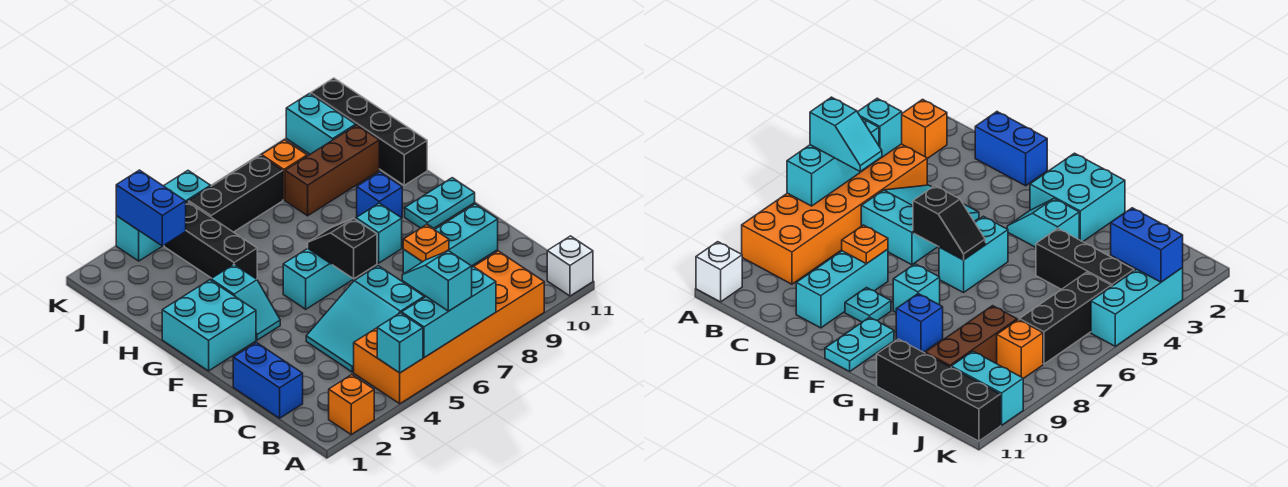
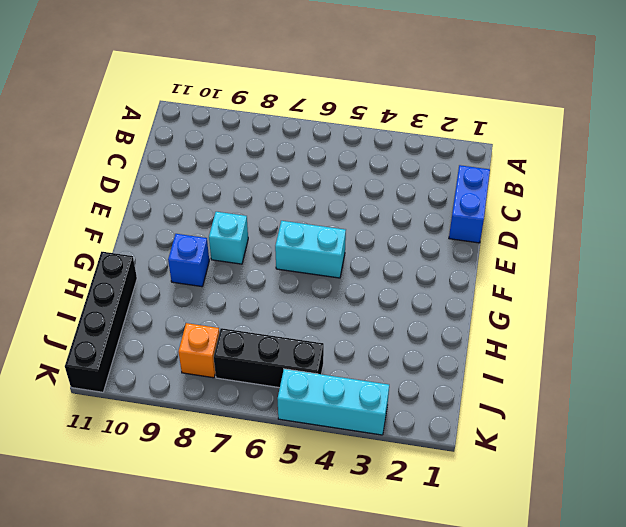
none -> orange 1x1 brick [329,375,374,434]
none -> orange 2x6 brick [354,251,544,404]
none -> white 1x1 brick [547,236,593,296]

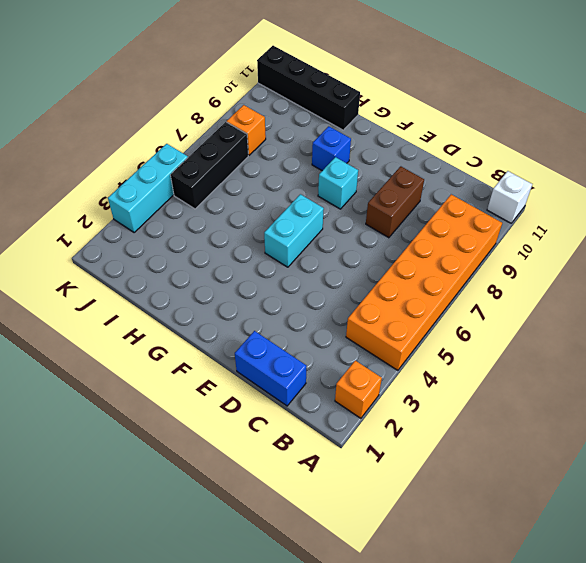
brown 1x2 brick [366,166,424,238] -> cyan 1x3 brick [403,204,498,274]
none -> cyan 2x3 slope [306,266,424,372]
none -> cyan 1x1 plate [845,288,891,322]
none -> cyan 2x2 brick [162,280,256,371]

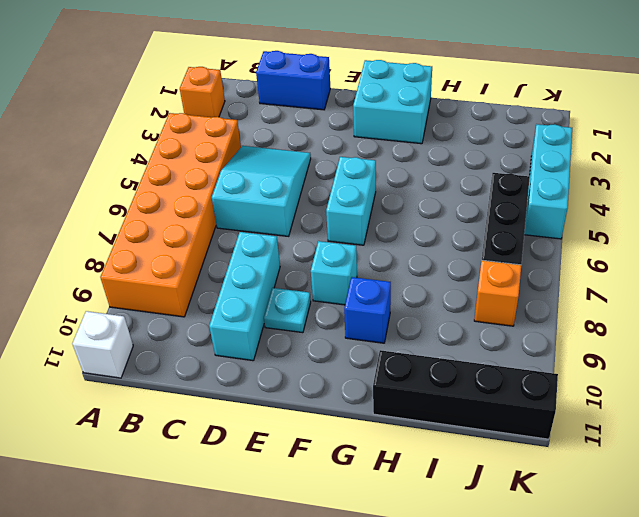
none -> cyan 1x2 slope [211,265,280,340]
none -> cyan 1x2 plate [405,178,475,228]
none -> black 1x3 brick [164,202,257,279]

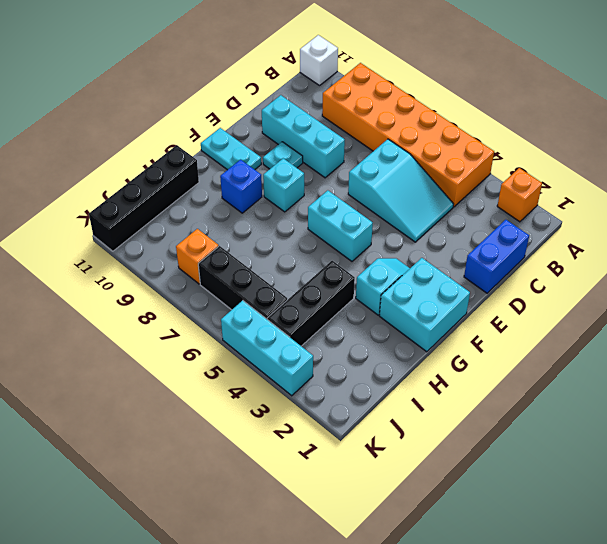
none -> brown 1x3 brick [285,125,379,216]
none -> cyan 1x2 brick [286,93,356,154]
none -> cyan 1x1 brick [377,313,423,373]

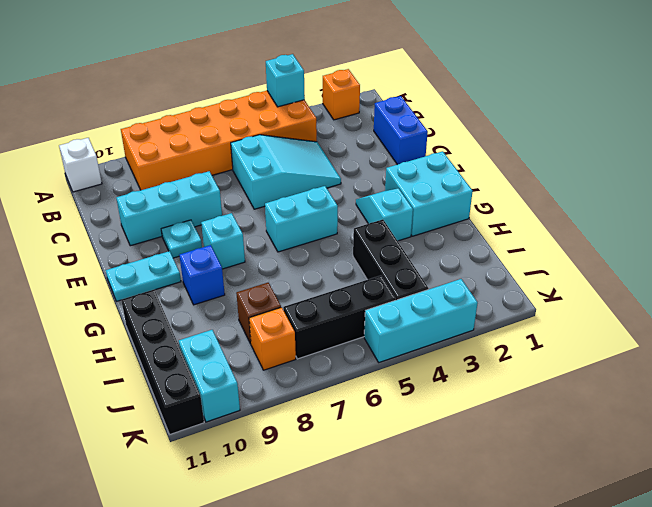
brown 1x1 brick [236,283,281,344] -> brown 1x3 brick [285,125,379,216]
none -> cyan 1x3 brick [402,267,496,358]
none -> orange 1x1 plate [403,224,449,262]
none -> black 1x2 slope [308,218,377,279]

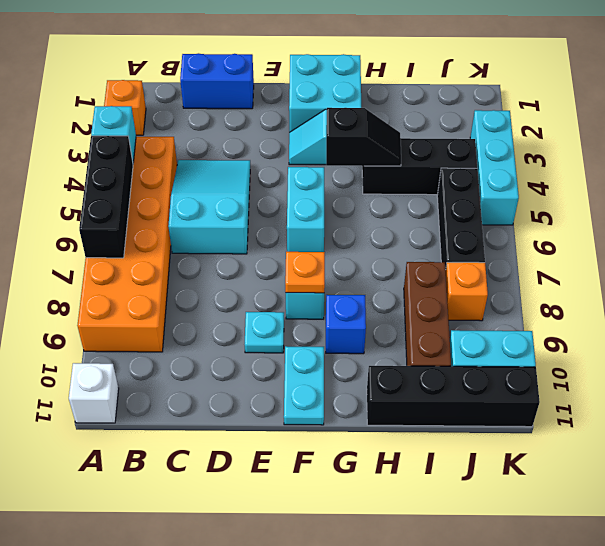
black 1x3 brick [79,136,133,258] -> cyan 1x3 brick [402,267,496,358]
orange 1x1 plate [285,252,325,293] -> orange 1x1 plate moved to [403,224,449,262]
black 1x2 slope [326,108,401,166] -> black 1x2 slope moved to [308,218,377,279]
none -> cyan 1x3 brick [403,204,498,274]
none -> blue 1x2 brick [116,170,186,246]
none -> cyan 1x2 slope [402,251,472,311]

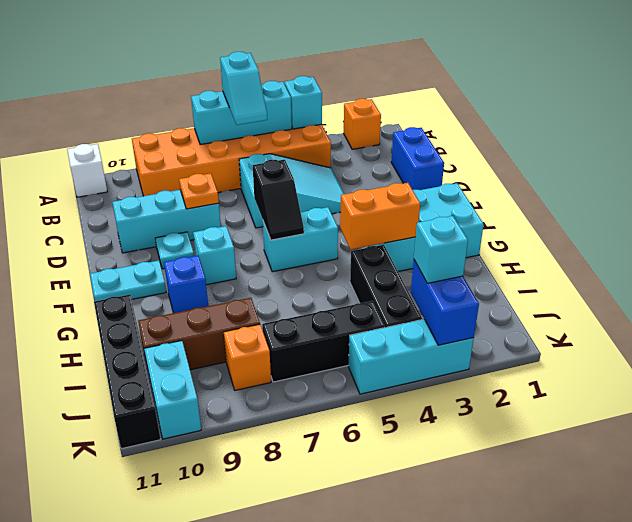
orange 1x2 brick [340,183,420,249] -> none
cyan 1x1 brick [414,216,468,283] -> none

